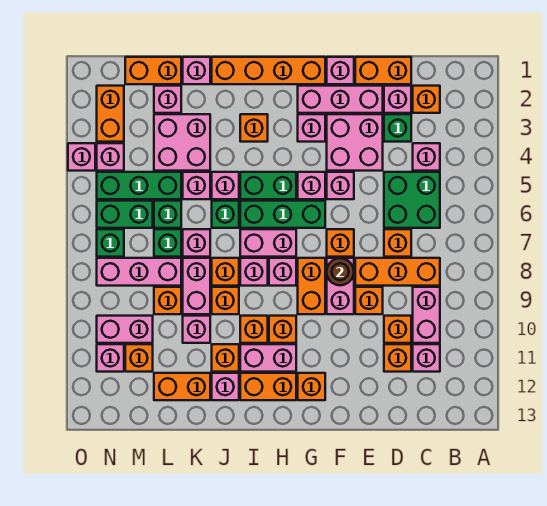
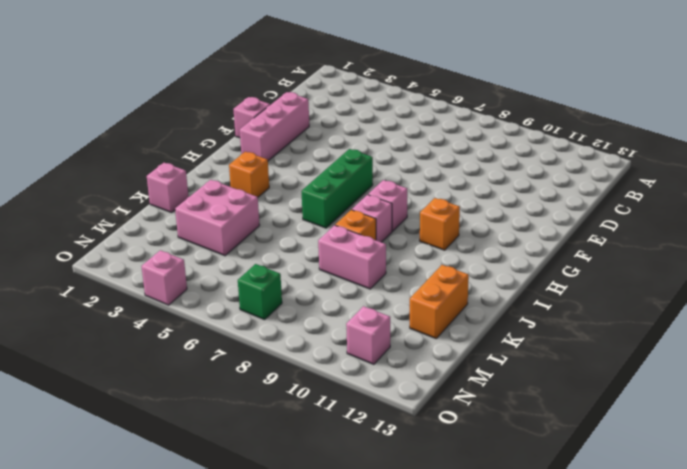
none -> orange 1x1 brick [413,86,440,113]
none -> pink 1x1 brick [413,143,440,171]
none -> green 2x2 brick [384,172,440,228]
none -> orange 1x3 brick [355,258,440,286]

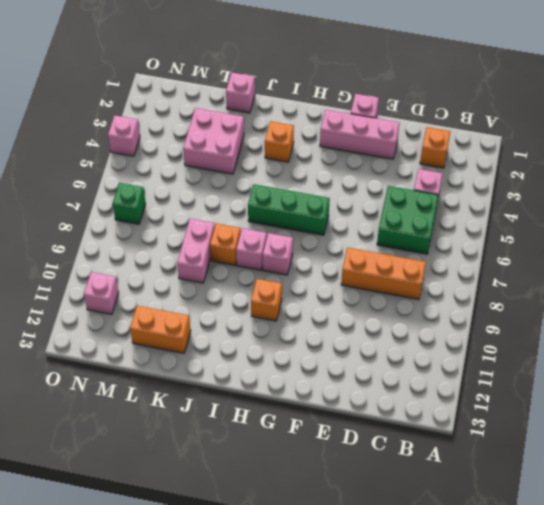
none -> pink 1x2 brick [413,287,440,343]
none -> pink 1x1 brick [413,344,440,372]
none -> orange 1x2 brick [355,57,411,84]
none -> pink 1x1 brick [384,86,411,113]

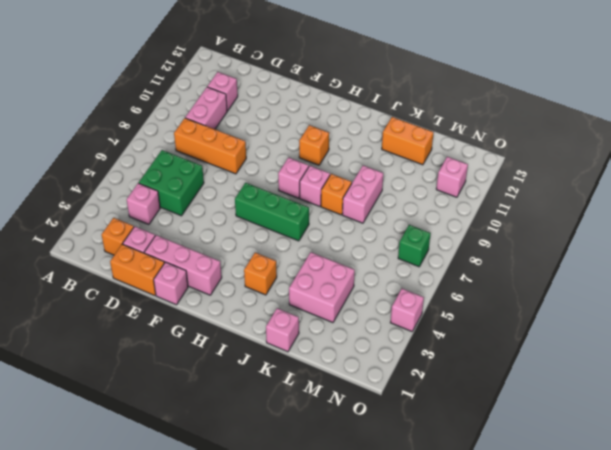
none -> green 1x1 brick [384,114,411,142]
none -> orange 1x1 brick [384,229,411,257]
none -> orange 1x1 brick [384,316,411,343]
none -> orange 1x1 brick [384,344,411,372]

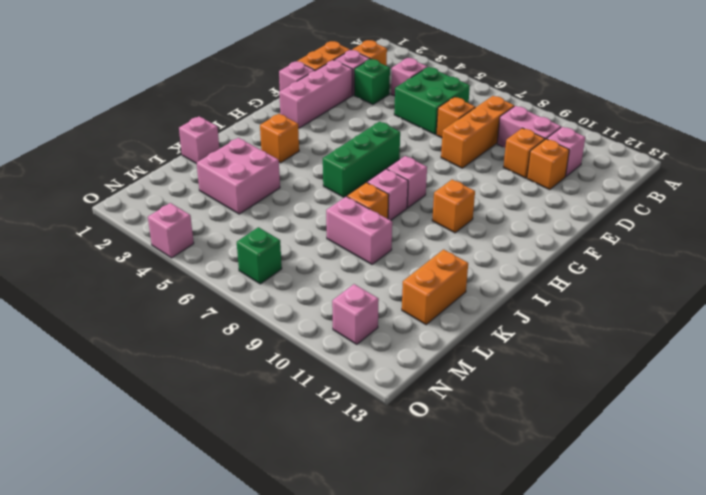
none -> pink 2x2 brick [327,114,383,171]
none -> orange 1x1 brick [355,287,383,314]
none -> pink 1x1 brick [327,172,354,199]
none -> orange 1x1 brick [327,229,354,257]

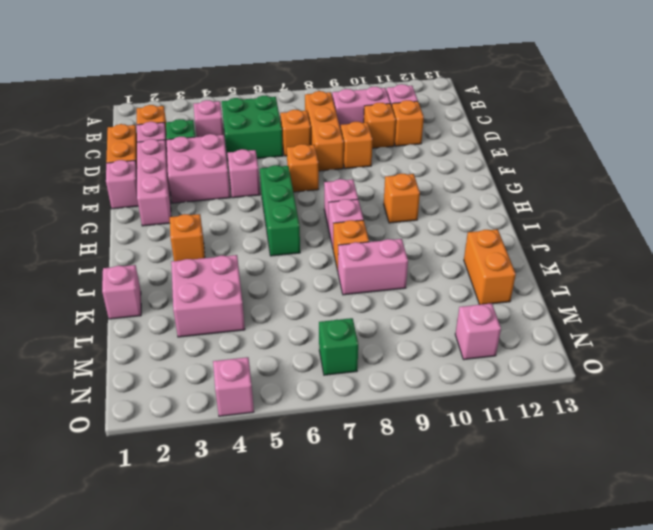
none -> pink 1x2 brick [327,258,354,314]
none -> orange 1x4 brick [212,57,325,84]
none -> pink 1x1 brick [298,114,325,142]
none -> pink 1x1 brick [298,172,325,199]

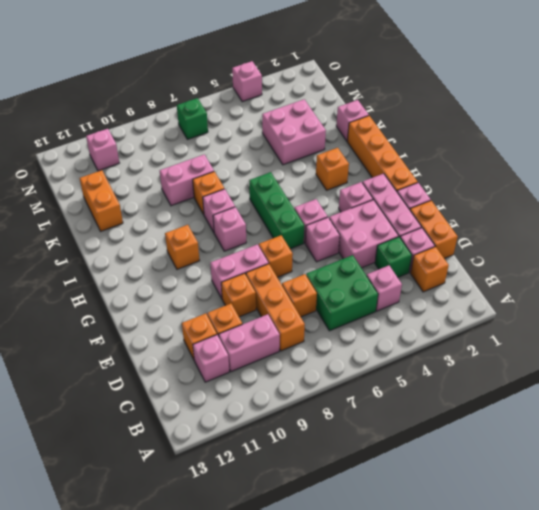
none -> orange 1x2 brick [298,258,325,314]
none -> orange 1x1 brick [298,373,325,400]
none -> green 1x2 brick [240,172,296,199]
none -> pink 1x2 brick [240,229,296,257]

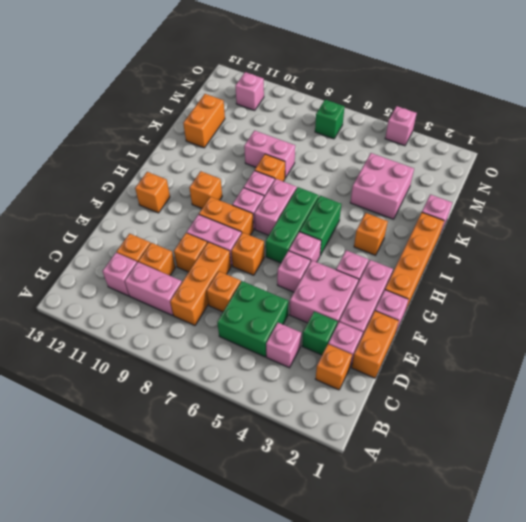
none -> pink 1x2 brick [240,344,296,372]
none -> orange 1x2 brick [240,373,296,400]
none -> orange 1x1 brick [240,316,268,343]
none -> pink 1x1 brick [212,172,239,199]

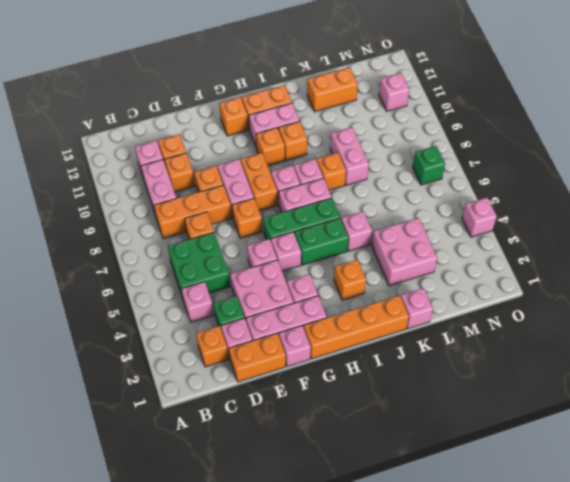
none -> green 1x1 brick [212,201,239,228]
none -> orange 1x1 brick [212,287,239,314]
none -> orange 1x1 brick [212,344,239,372]
none -> pink 1x1 brick [212,373,239,400]

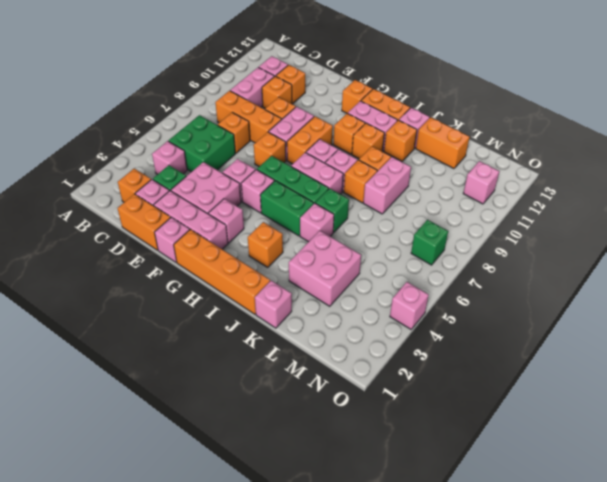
none -> pink 1x1 brick [183,172,210,199]
none -> pink 1x1 brick [183,229,210,257]
none -> pink 1x1 brick [183,316,210,343]
none -> orange 1x2 brick [125,57,181,84]

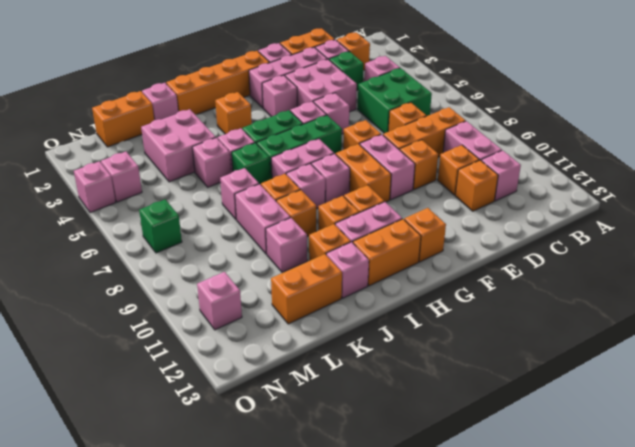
none -> pink 1x1 brick [154,86,181,113]
none -> green 1x3 brick [97,172,181,199]
none -> green 1x1 brick [154,201,181,228]
none -> green 1x1 brick [154,229,181,257]

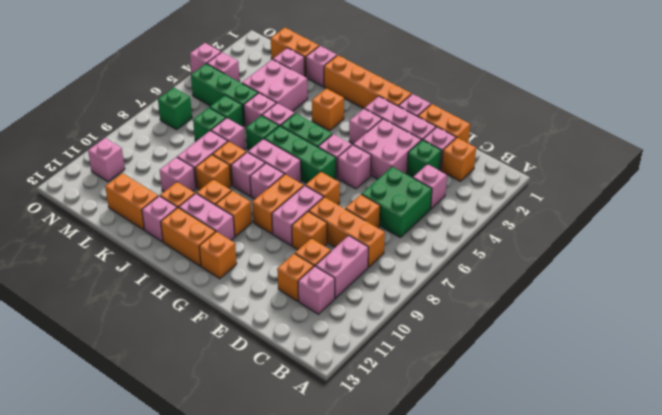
none -> pink 1x3 brick [97,258,181,286]
none -> orange 1x1 brick [154,287,181,314]
none -> green 1x2 brick [97,201,153,228]
none -> pink 1x2 brick [97,316,153,343]

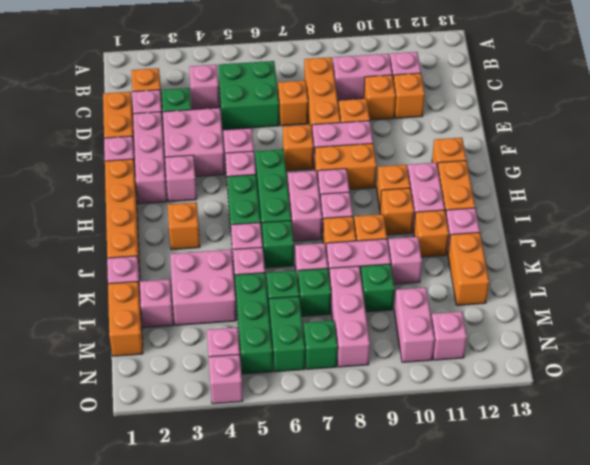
green 1x1 brick [361,264,394,312] -> orange 1x1 brick [154,287,181,314]
none -> orange 1x1 brick [125,344,153,372]
none -> orange 1x2 brick [97,86,124,142]
none -> brown 1x1 round brick [327,258,354,285]

